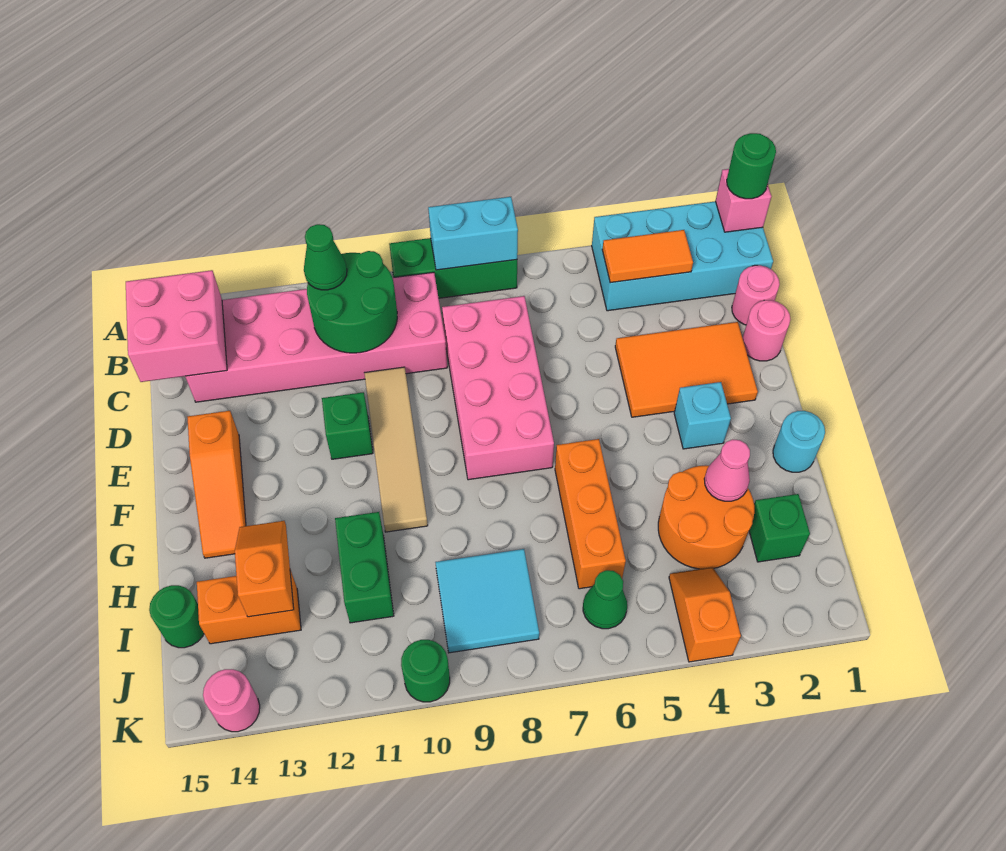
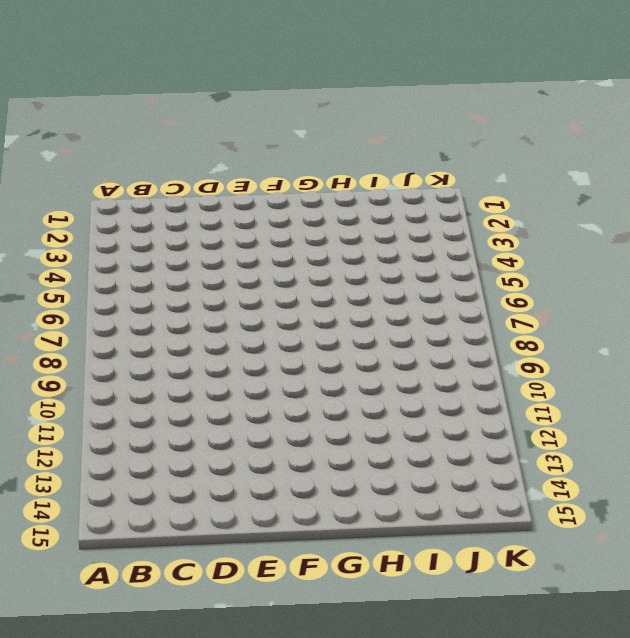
none -> cyan 2x4 brick [592,201,773,311]
none -> green 1x3 brick [389,238,517,298]
none -> pink 2x6 brick [185,272,447,402]
none -> pink 1x1 round brick [732,265,780,325]

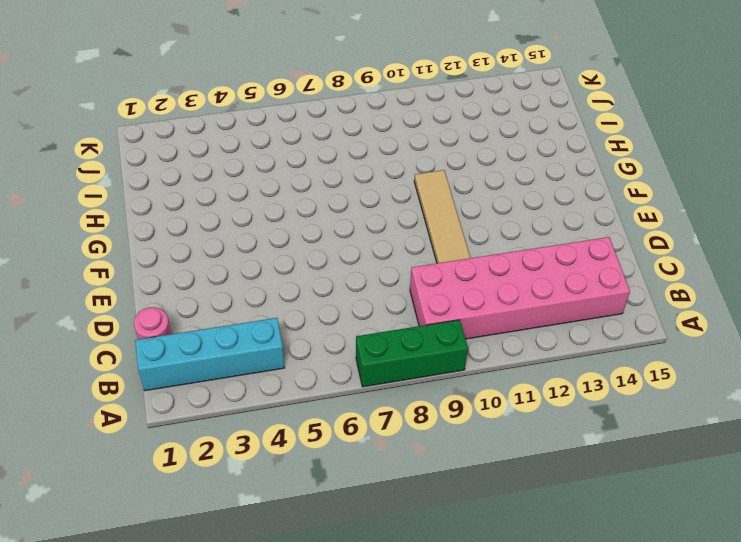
cyan 1x4 brick [135,318,285,391] -> cyan 2x4 brick [592,201,773,311]
none -> pink 2x4 brick [442,296,554,480]
none -> pink 1x1 round brick [743,300,790,361]
none -> orange 2x3 tile [615,322,758,417]
none -> green 1x1 brick [322,392,373,459]

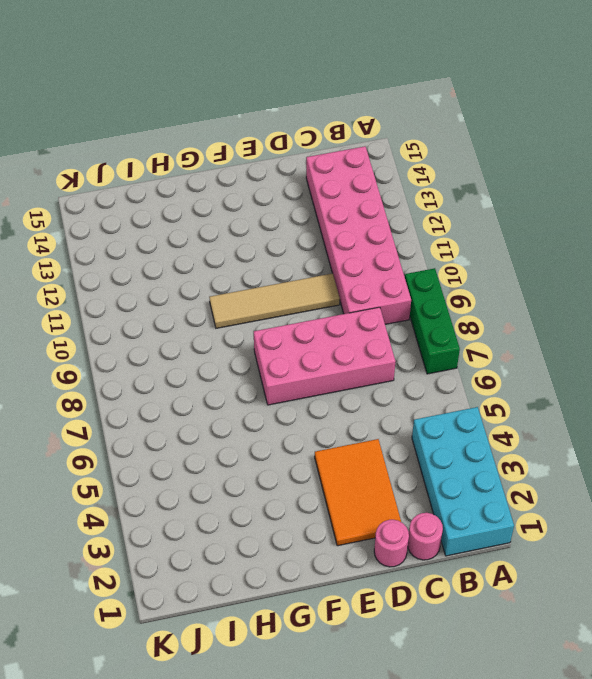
none -> green 1x1 brick [322,392,373,459]
none -> orange 1x3 slope [187,411,246,558]
none -> cyan 1x1 brick [674,382,731,449]
none -> cyan 1x1 round brick [773,411,825,472]

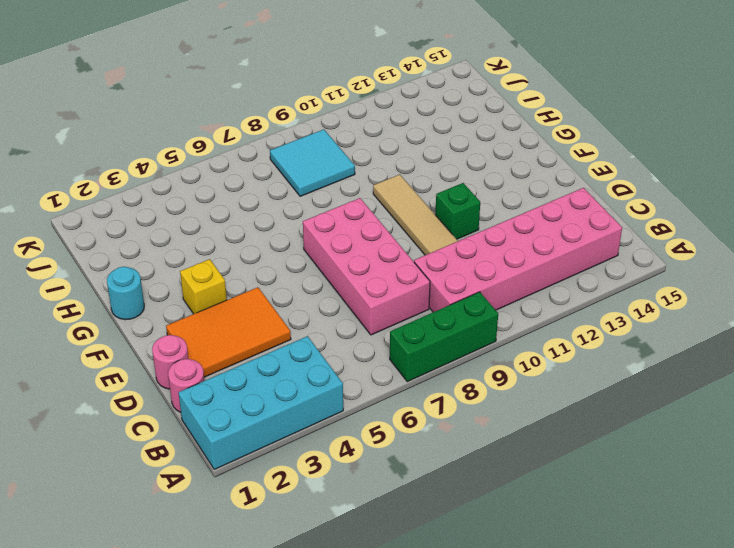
yellow 1x1 brick [180,259,227,314] -> cyan 1x1 brick [674,382,731,449]
none -> orange 1x3 slope [187,411,246,558]
none -> orange 1x3 brick [555,439,626,589]
none -> orange 2x2 round brick [658,465,754,569]
none -> green 1x2 brick [335,512,394,623]

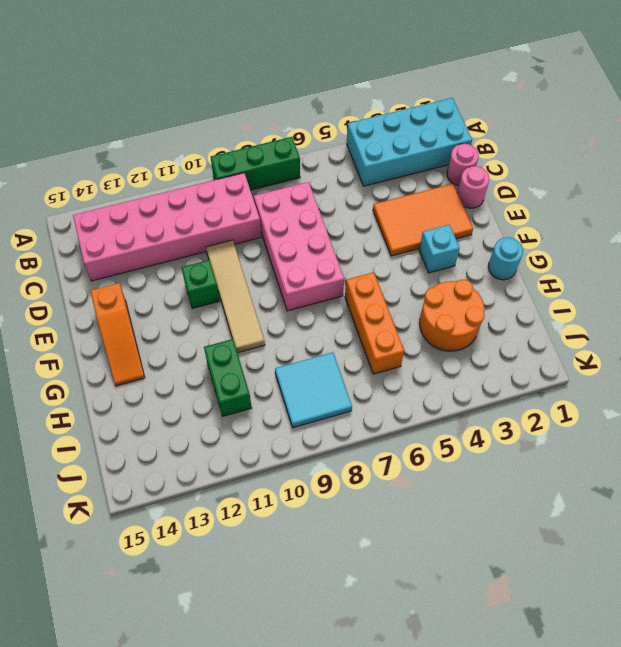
none -> green 1x1 brick [749,494,810,562]
none -> orange 1x2 brick [197,570,301,644]
none -> green 1x1 round brick [149,585,204,648]
none -> orange 1x2 slope [669,567,741,662]

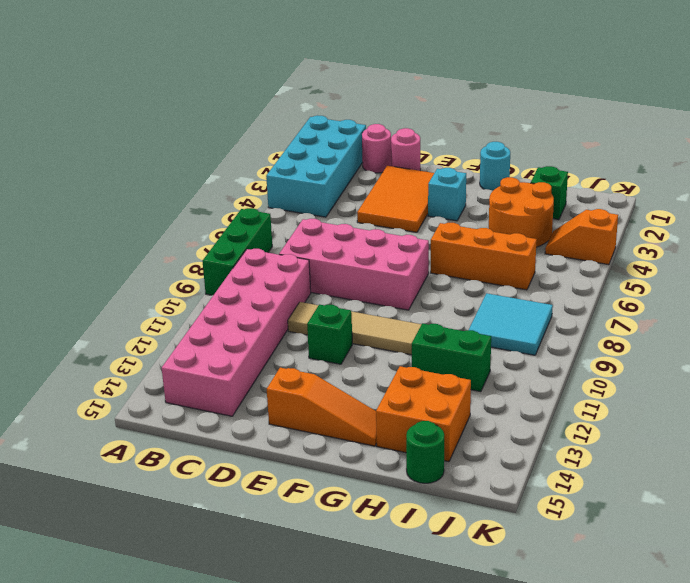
orange 2x2 brick [376,366,471,462] -> orange 1x2 brick [197,570,301,644]
none -> green 1x1 cone [583,570,627,629]
none -> green 1x1 round brick [401,640,450,702]
none -> pink 1x1 round brick [203,669,260,732]
none -> pink 1x1 brick [716,169,772,232]

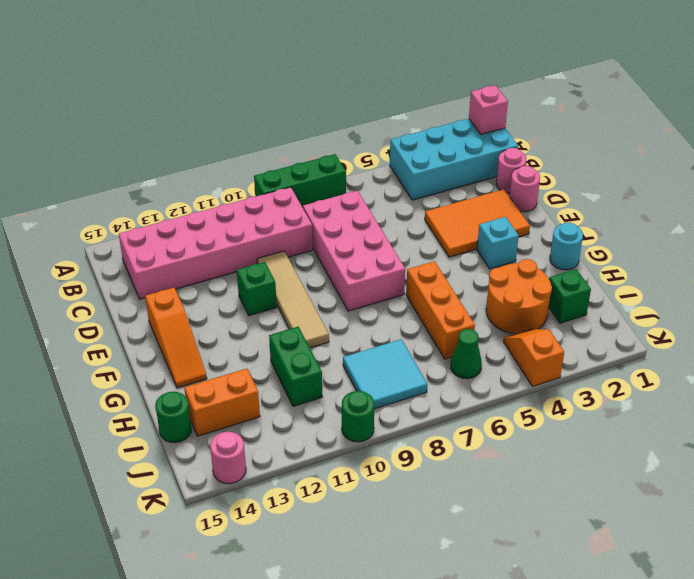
none -> cyan 1x2 brick [428,197,518,270]
none -> orange 1x2 tile [602,230,693,283]
none -> green 2x2 round brick [307,251,397,353]
none -> pink 2x2 brick [126,270,227,382]

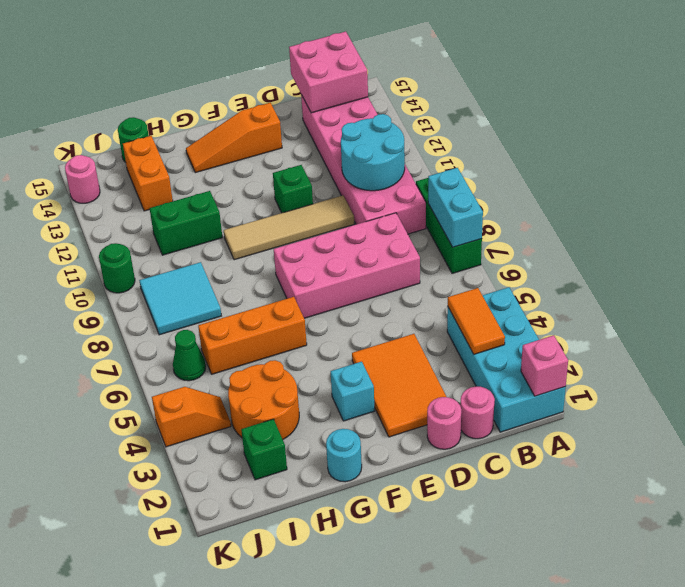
cyan 2x2 round brick [341,114,405,191] -> green 2x2 round brick [307,251,397,353]
none -> pink 1x1 cone [704,439,750,501]
none -> orange 1x2 slope [235,521,294,617]
none -> green 1x1 round brick [727,133,776,199]
none -> green 1x1 cone [304,224,347,290]

